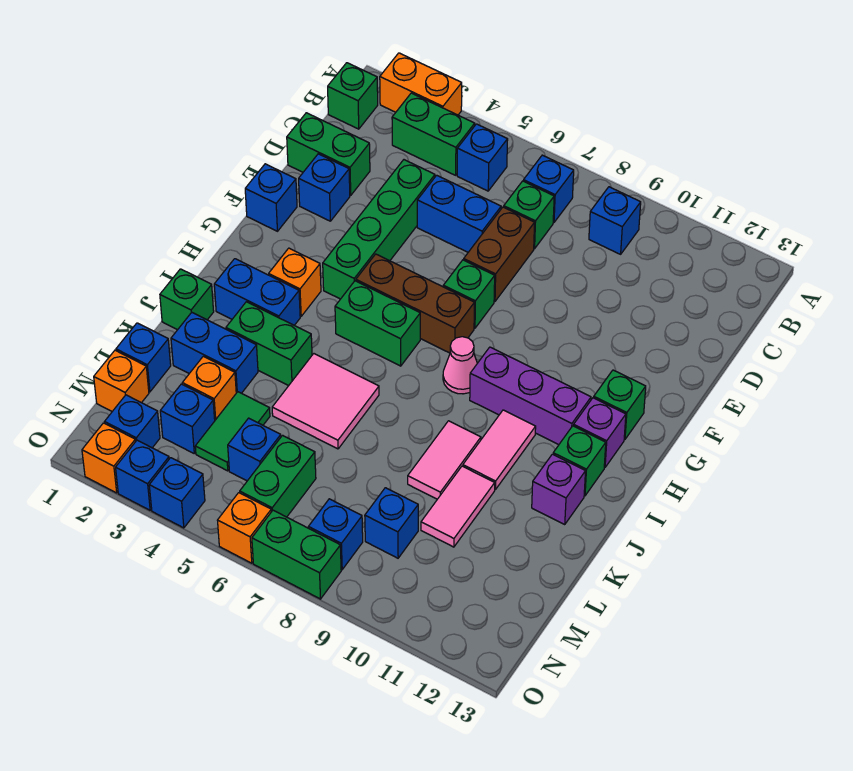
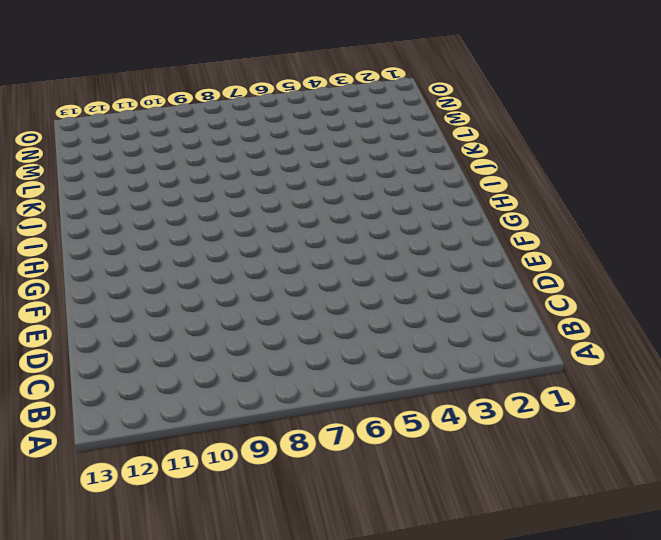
none -> orange 1x2 brick [380,53,462,115]
none -> green 1x1 brick [328,63,378,129]
none -> green 1x2 brick [392,93,475,175]
none -> blue 1x1 brick [457,124,508,191]

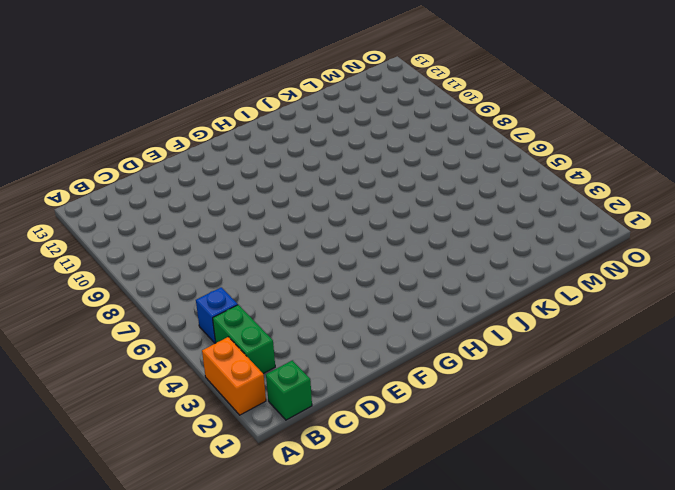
none -> blue 1x1 brick [523,155,574,223]
none -> blue 1x1 brick [589,187,641,254]
none -> green 1x1 brick [504,181,554,249]
none -> green 1x2 brick [287,113,370,195]

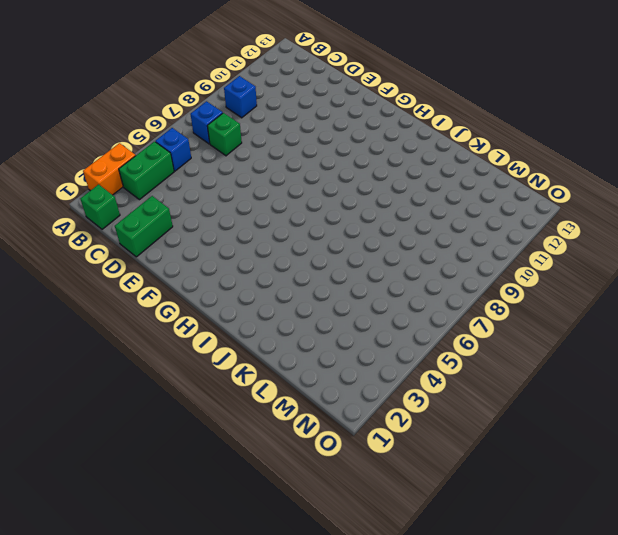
none -> green 1x4 brick [323,160,435,299]
none -> blue 1x2 brick [417,175,501,252]
none -> brown 1x2 brick [464,207,535,301]
none -> blue 1x1 brick [299,154,350,221]

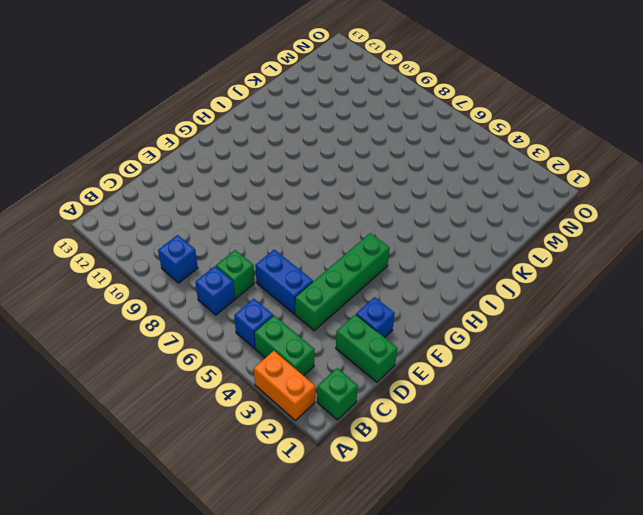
none -> brown 1x2 brick [464,207,535,301]
none -> blue 1x1 brick [245,164,297,231]
none -> green 1x1 brick [443,260,495,328]
none -> brown 1x3 brick [356,254,474,353]

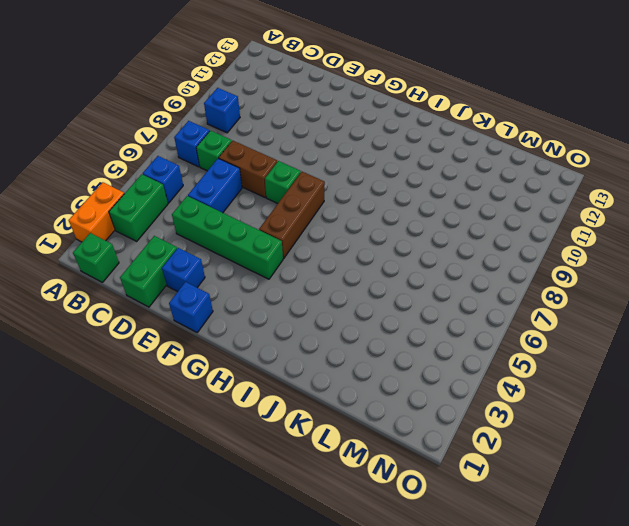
none -> green 1x1 brick [594,370,646,439]
none -> orange 1x1 brick [269,248,321,316]
none -> green 1x2 brick [335,281,420,366]
none -> pink 1x1 cone [443,337,477,394]

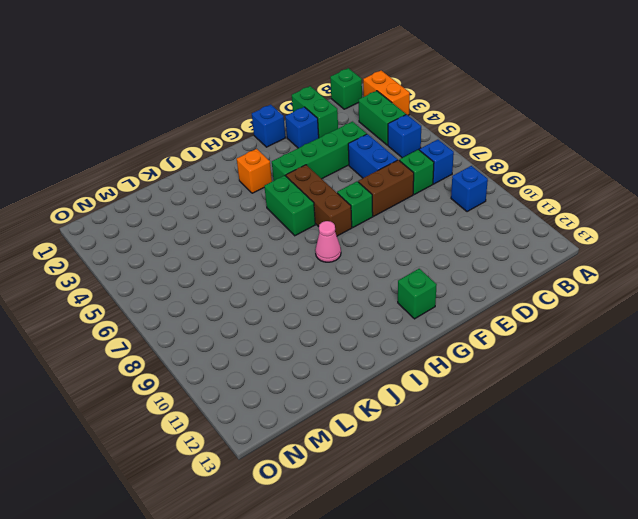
none -> purple 1x3 brick [470,347,591,445]
none -> purple 1x1 brick [574,398,626,467]
none -> blue 1x2 brick [214,259,300,325]
none -> pink 1x2 tile [463,410,536,489]

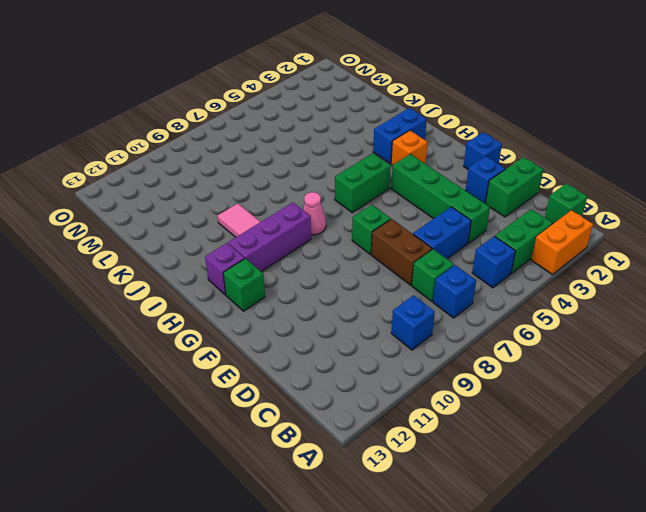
none -> brown 1x3 brick [356,254,474,353]
none -> green 1x1 brick [553,426,606,496]
none -> green 1x1 brick [160,269,214,330]
none -> green 1x2 brick [226,302,312,386]

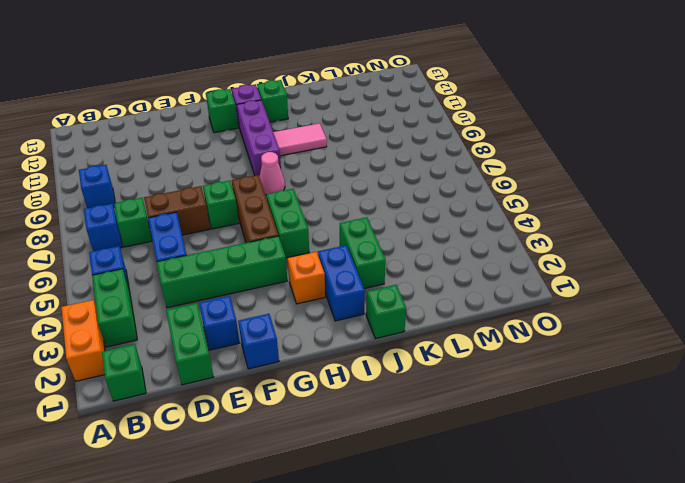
none -> pink 2x2 tile [272,354,379,449]
none -> pink 1x2 tile [408,421,481,499]
none -> purple 1x1 brick [532,454,586,524]
none -> blue 1x2 brick [171,312,258,393]

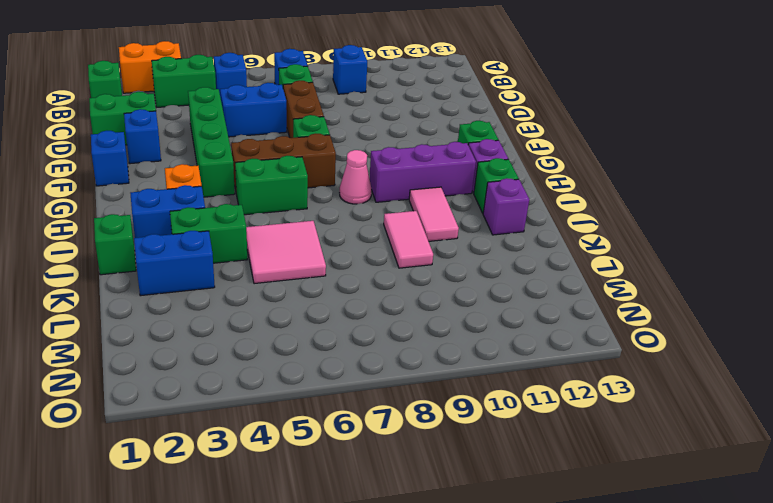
none -> pink 1x2 tile [421,466,495,547]
none -> blue 1x1 brick [116,323,171,392]
none -> orange 1x1 brick [182,356,236,420]
none -> green 1x2 tile [195,392,270,471]

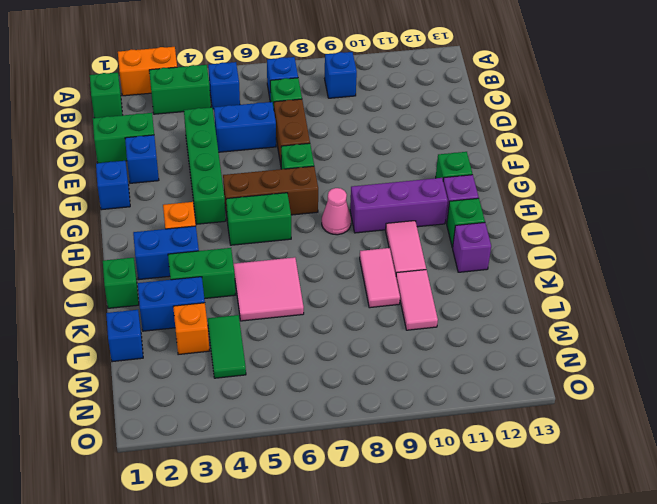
none -> orange 1x1 brick [94,350,149,411]
none -> blue 1x1 brick [160,384,215,453]
none -> blue 1x1 brick [228,418,281,481]
none -> green 1x2 brick [240,435,316,517]

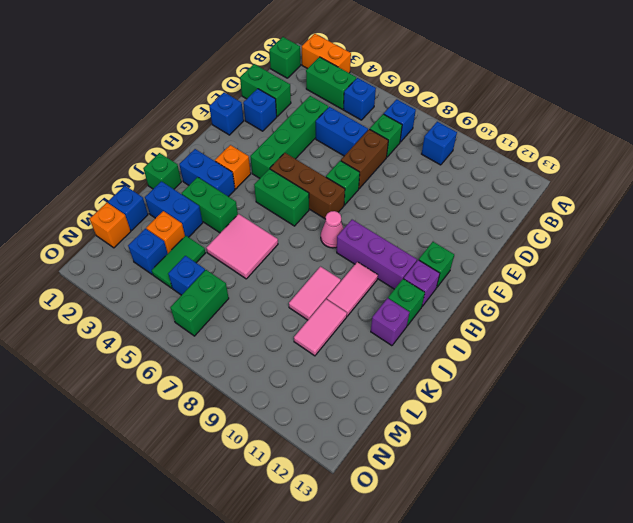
none -> blue 1x1 brick [365,488,418,558]
none -> blue 1x1 brick [105,395,160,448]
none -> blue 1x1 brick [308,499,363,570]
none -> orange 1x1 brick [82,423,136,493]

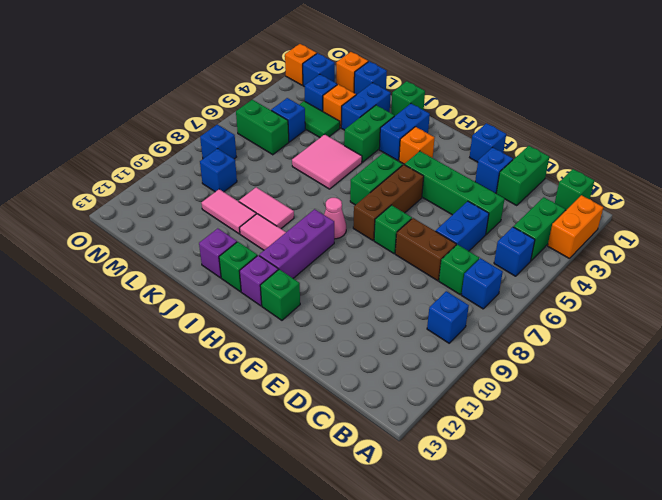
none -> blue 1x1 brick [116,440,169,510]
none -> blue 1x1 brick [149,458,205,528]
none -> orange 1x1 brick [217,493,271,563]
none -> green 1x2 brick [252,510,341,599]

